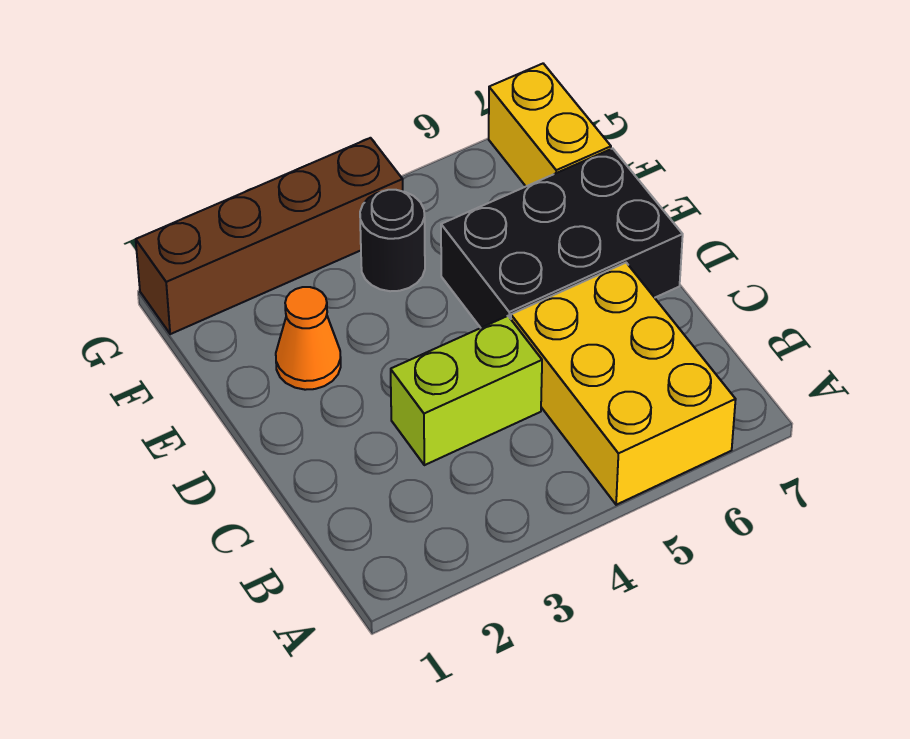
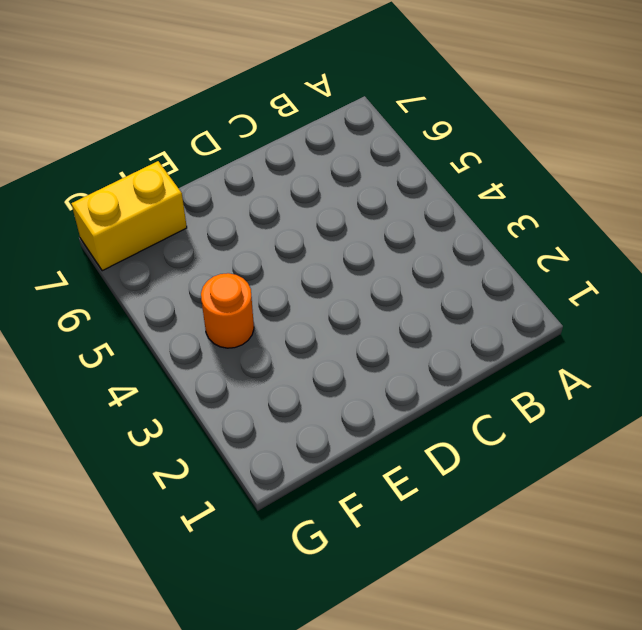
orange 1x1 round brick [201,273,254,348] -> black 1x1 round brick [360,190,425,291]
none -> yellow 2x3 brick [511,263,736,505]
none -> lime 1x2 brick [391,316,542,465]

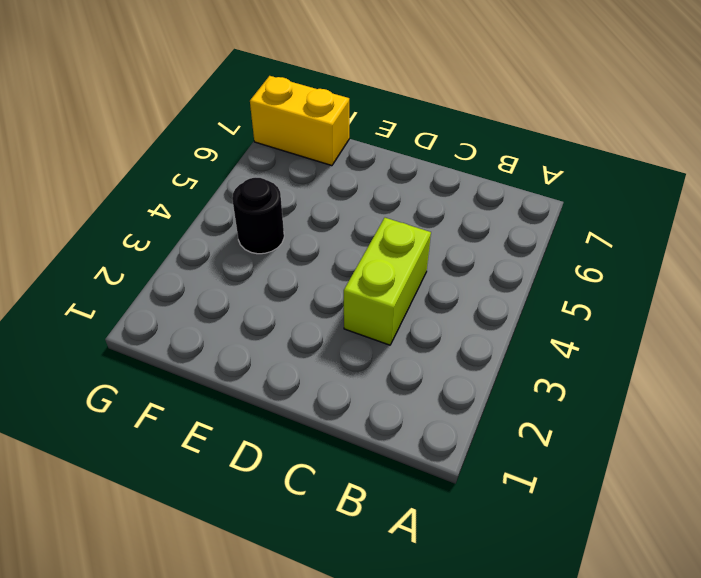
none -> yellow 2x3 brick [511,263,736,505]
none -> black 2x3 brick [441,148,683,328]

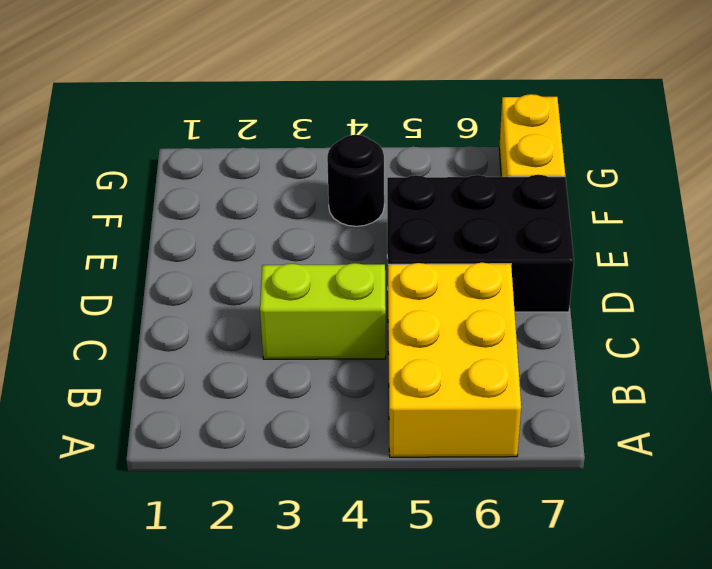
none -> orange 1x1 cone [276,287,341,390]
none -> brown 1x4 brick [136,138,403,334]

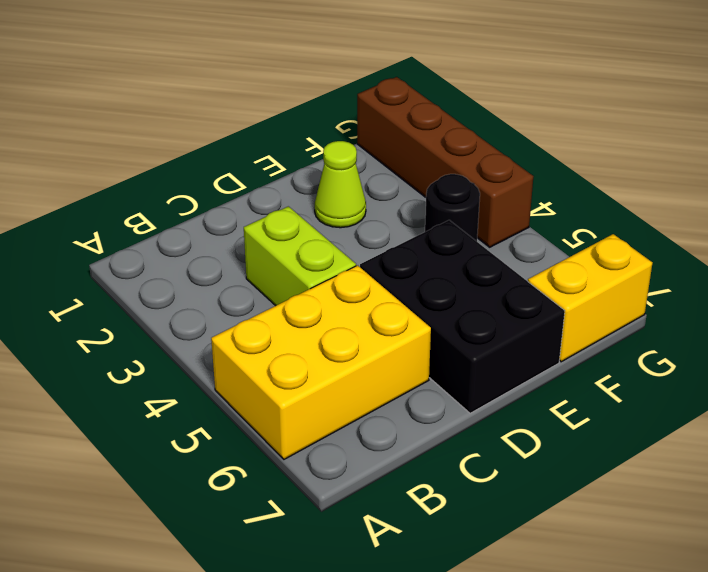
lime 1x1 cone [315,141,366,228] -> orange 1x1 cone [276,287,341,390]

